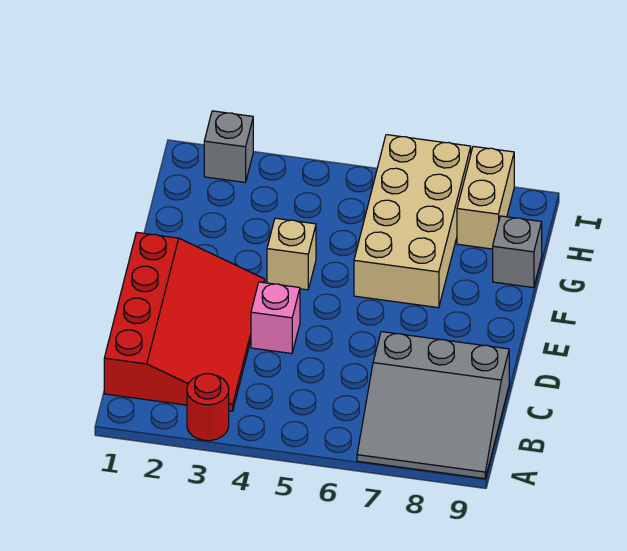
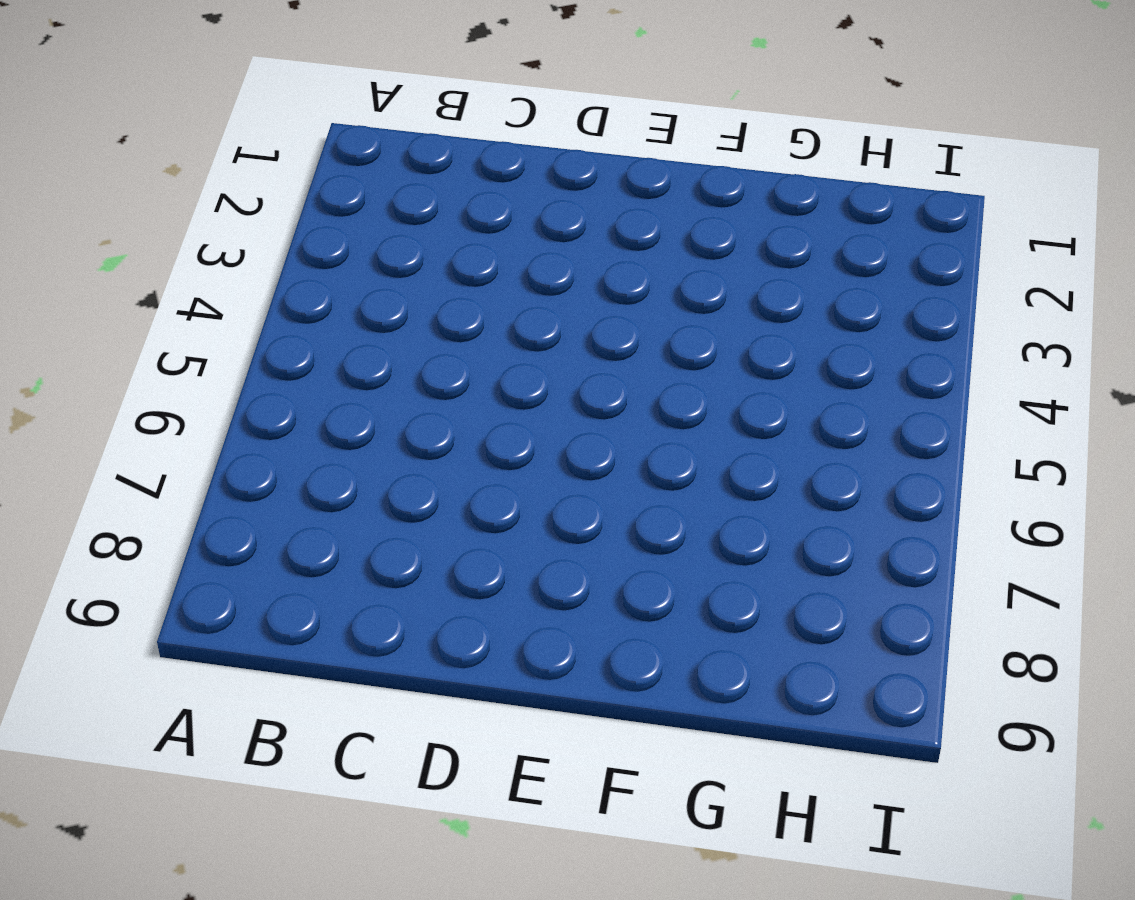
none -> red 1x1 round brick [187,374,229,441]
none -> grey 3x3 slope [357,332,509,479]

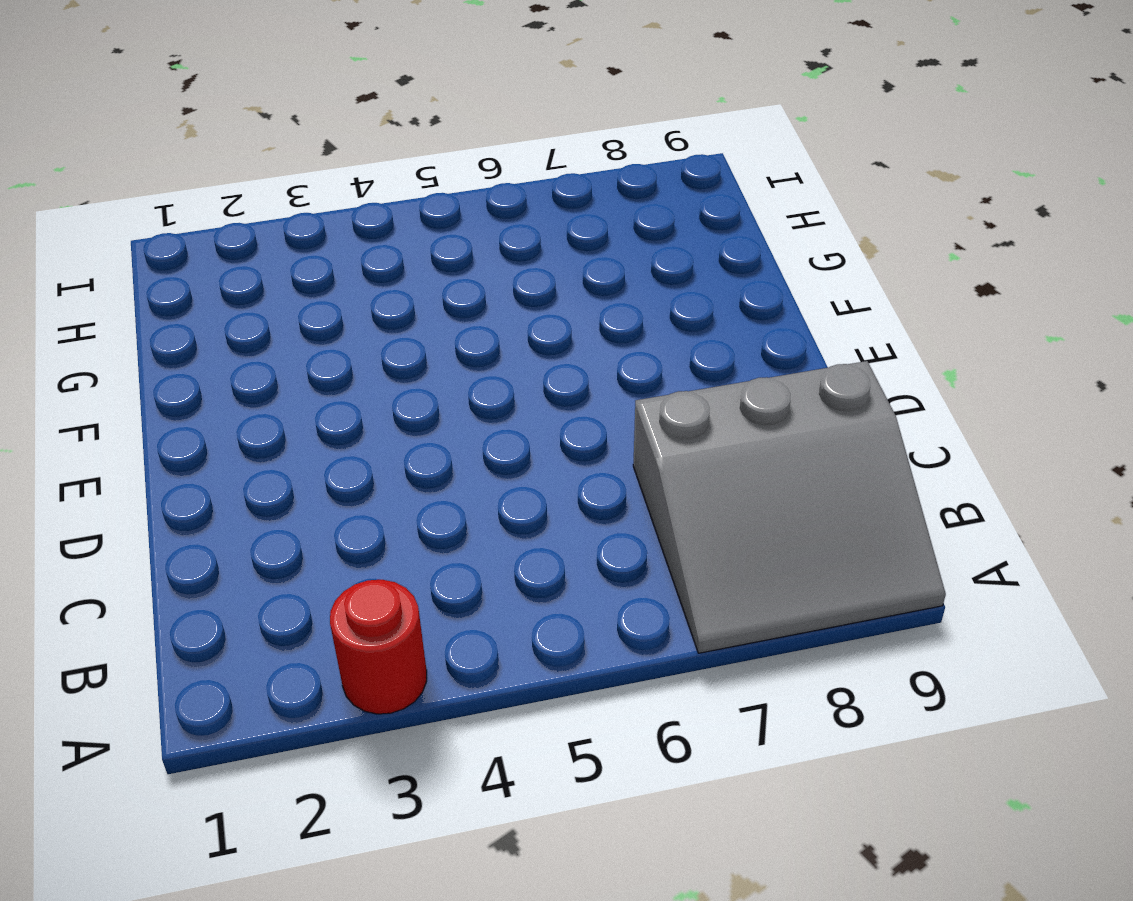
none -> red 3x4 slope [104,232,265,411]
none -> pink 1x1 brick [251,282,300,354]

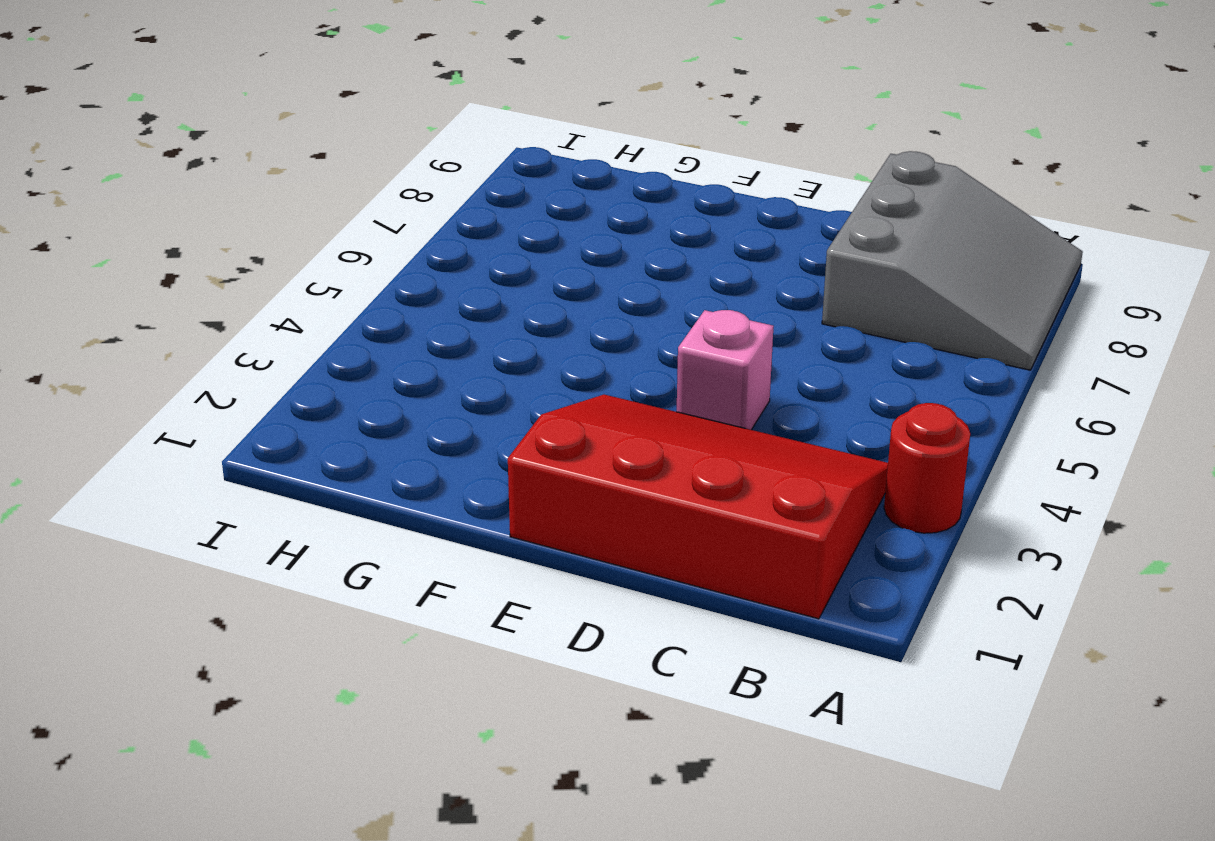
none -> tan 1x1 brick [267,218,316,290]
none -> tan 2x4 brick [354,135,471,308]

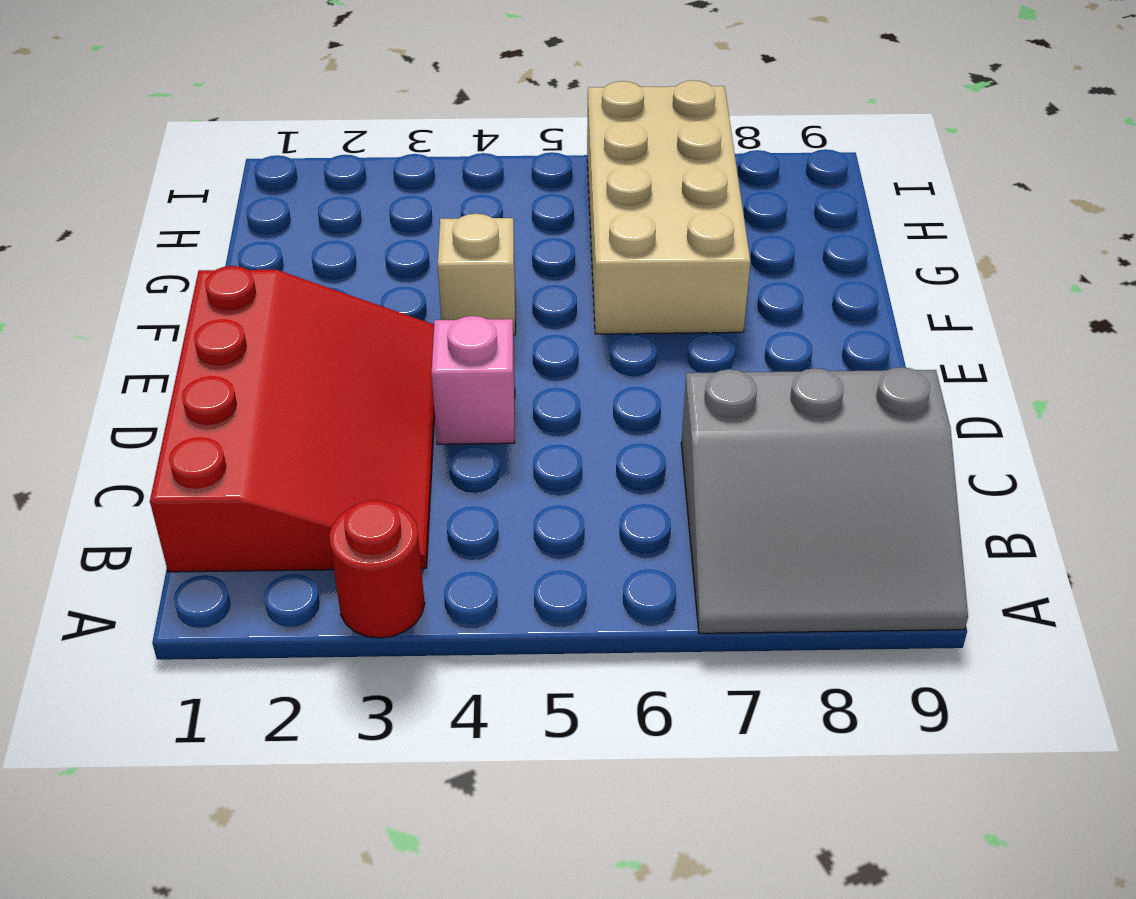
none -> grey 1x1 brick [493,216,542,288]
none -> tan 1x2 brick [457,146,514,249]

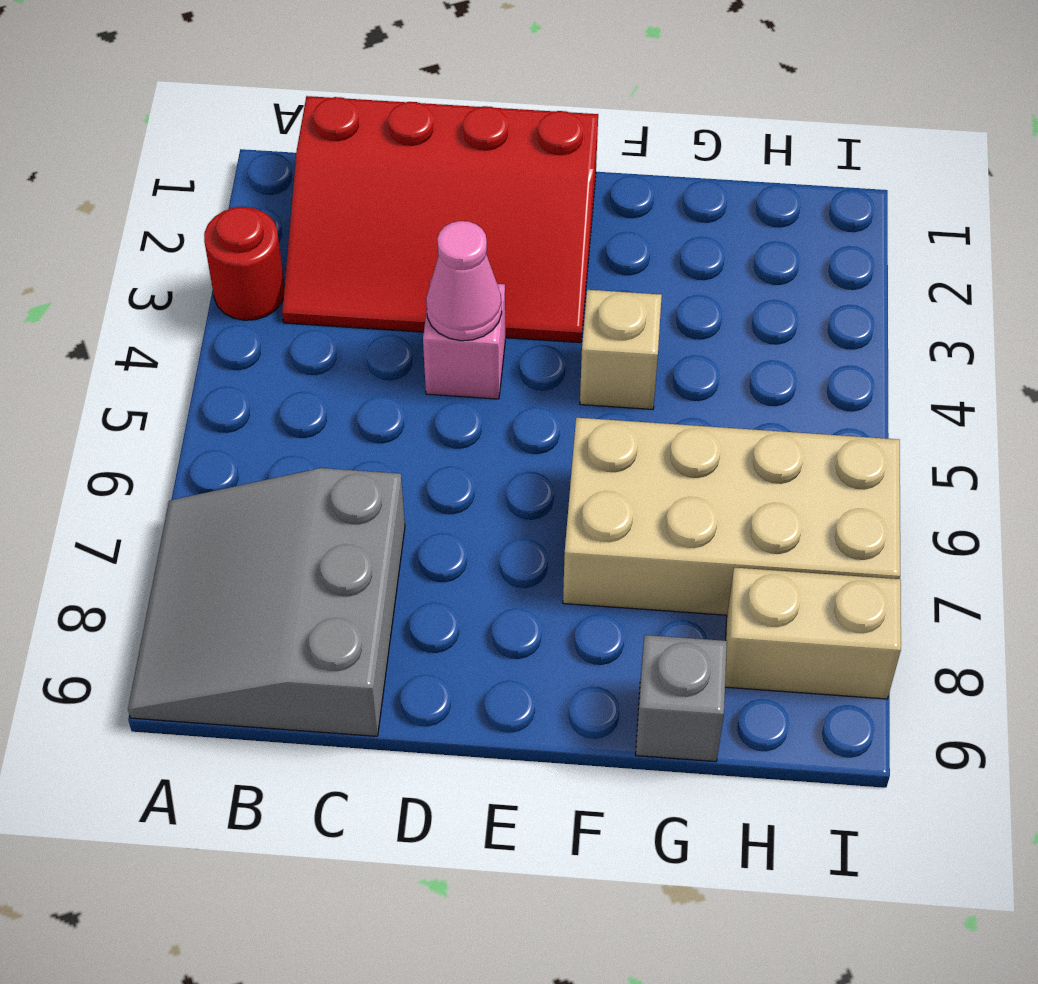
pink 1x1 cone [426,221,502,341] -> none
none -> grey 1x1 brick [204,111,253,182]

